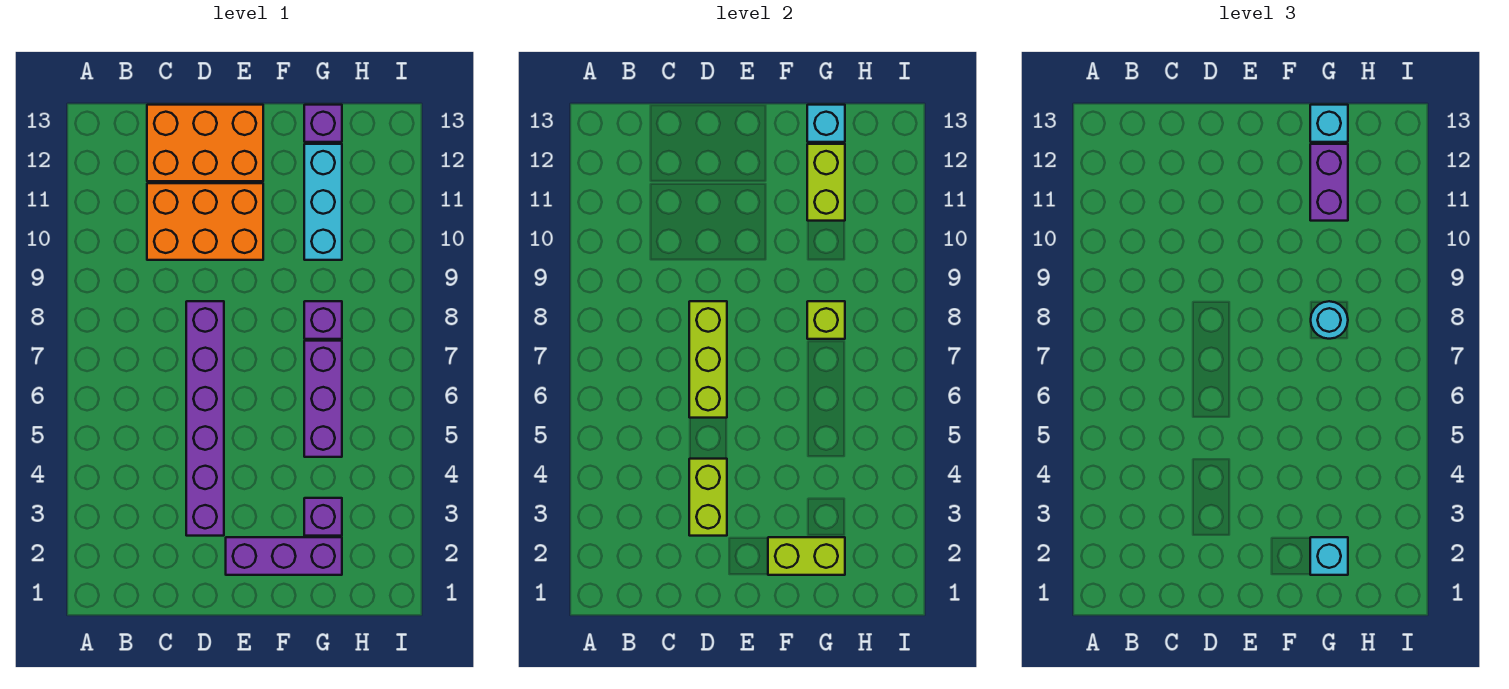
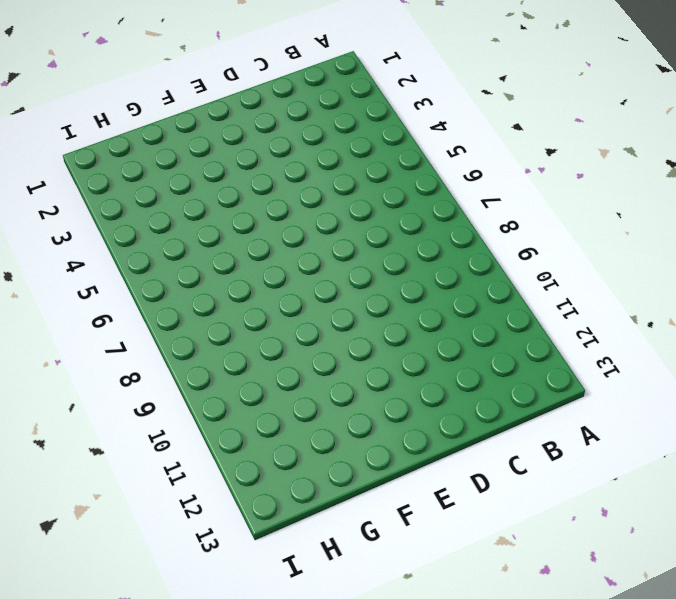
none -> orange 2x3 brick [147,183,263,260]
none -> orange 2x3 brick [147,105,263,181]
none -> purple 1x6 brick [186,301,224,536]

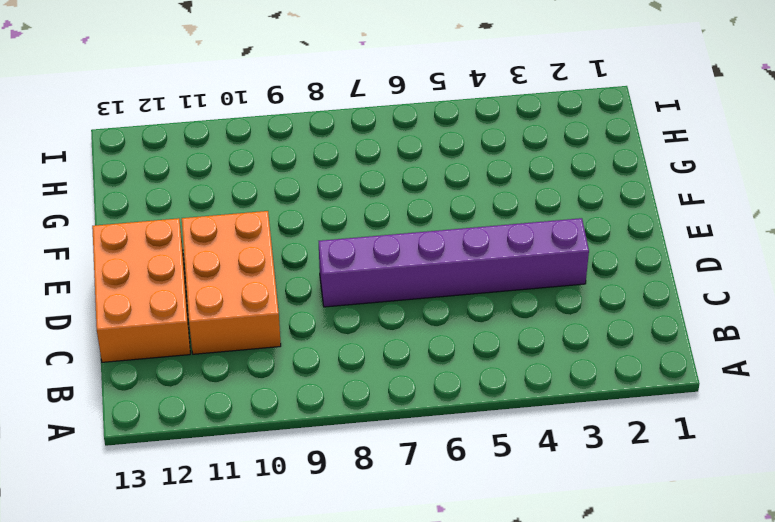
none -> purple 1x3 brick [226,537,342,575]
none -> purple 1x1 brick [304,498,342,536]
none -> purple 1x3 brick [304,341,342,457]

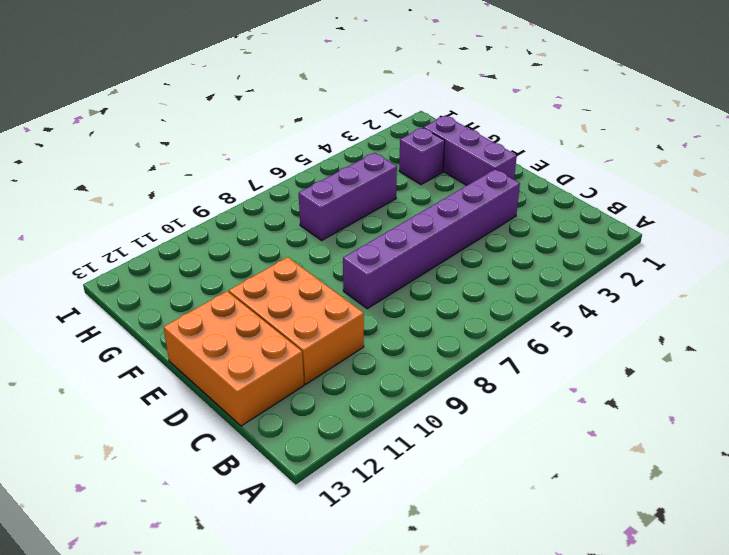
none -> purple 1x1 brick [304,301,342,339]
none -> cyan 1x3 brick [304,144,342,260]
none -> purple 1x1 brick [304,105,342,142]

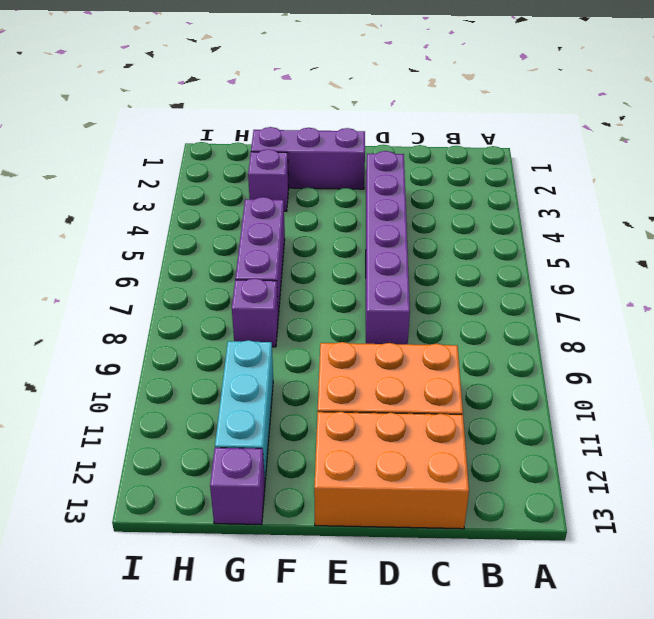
none -> lime 1x2 brick [689,459,727,536]
none -> lime 1x3 brick [689,301,727,418]
none -> lime 1x2 brick [768,537,845,575]

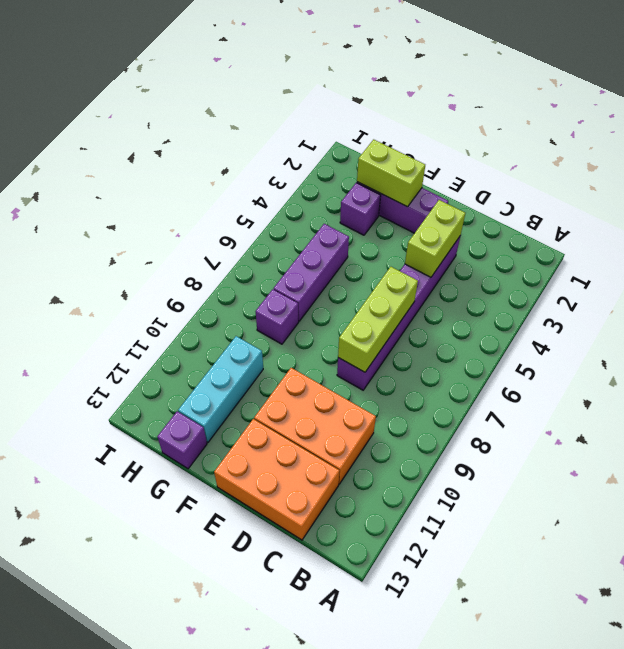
none -> lime 1x1 brick [807,301,845,339]
none -> lime 1x2 brick [807,144,845,221]
none -> cyan 1x1 brick [807,105,845,142]

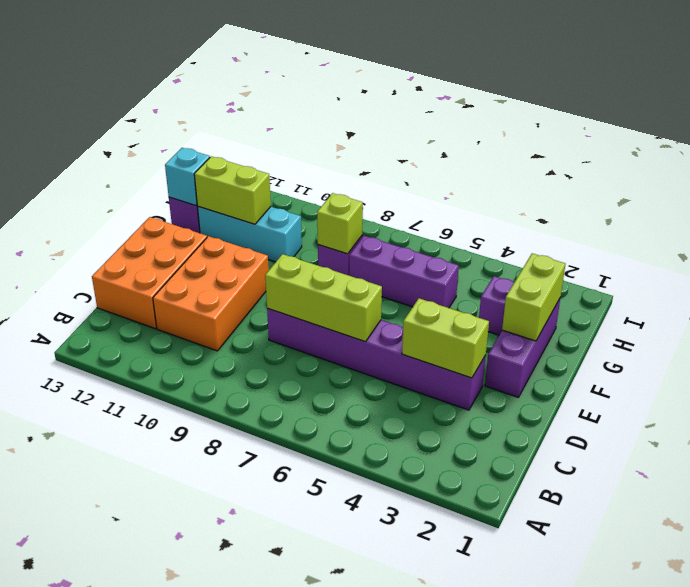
none -> cyan 1x1 brick [1310,537,1348,575]
none -> cyan 1x1 round brick [1311,301,1348,339]
none -> purple 1x2 brick [1310,144,1348,221]

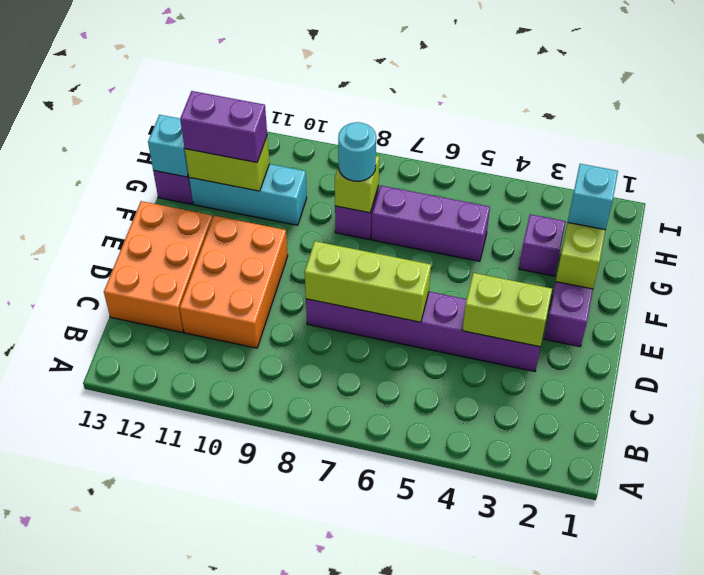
none -> cyan 1x1 brick [1310,105,1348,142]

